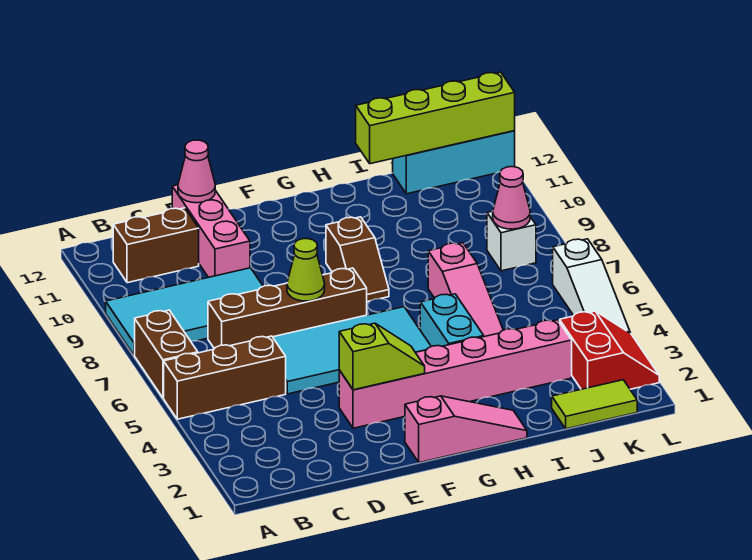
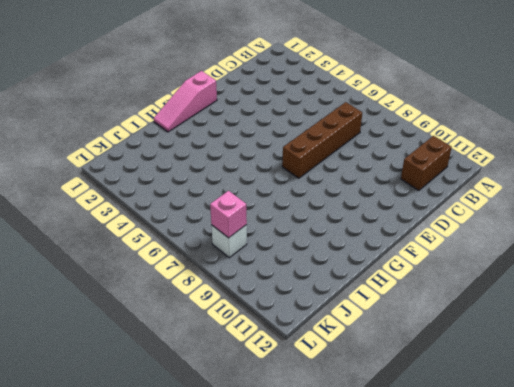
pink 1x1 brick [210,191,247,238] -> pink 1x1 cone [493,167,530,229]
none -> brown 1x3 brick [164,336,286,419]
none -> brown 1x2 brick [135,310,198,398]
none -> cyan 2x4 tile [106,268,263,355]

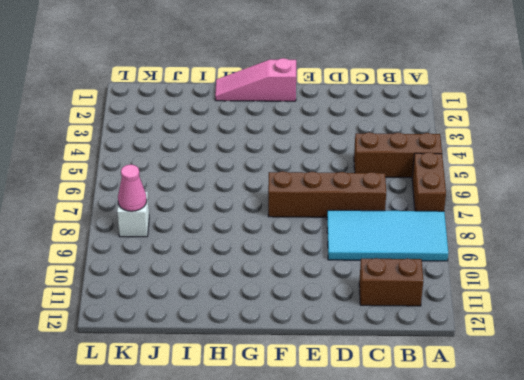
none -> cyan 2x4 tile [273,307,431,394]
none -> pink 1x3 brick [172,185,250,277]
none -> pink 1x6 brick [339,320,572,428]

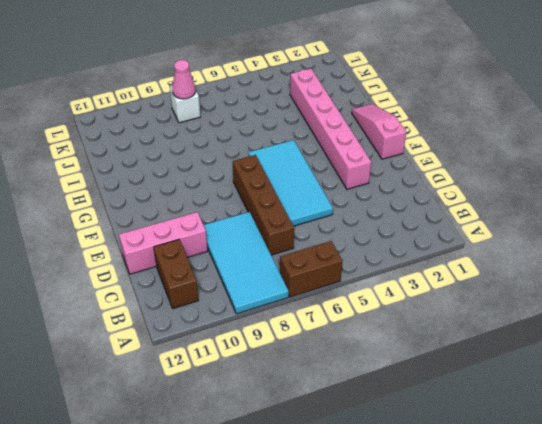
none -> brown 1x3 brick [164,336,286,419]
none -> brown 1x2 slope [326,217,389,302]
none -> cyan 1x2 brick [420,294,484,347]

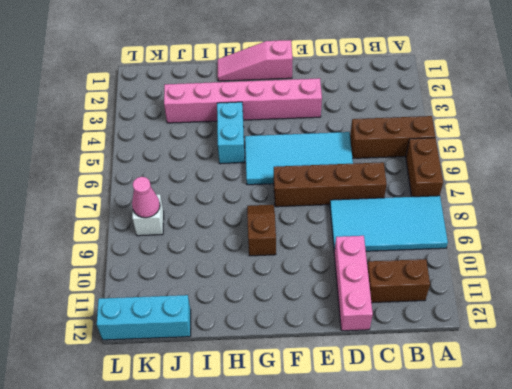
none -> pink 1x3 slope [428,243,503,337]
none -> lime 1x2 tile [552,380,637,429]
none -> red 2x2 slope [560,311,659,389]

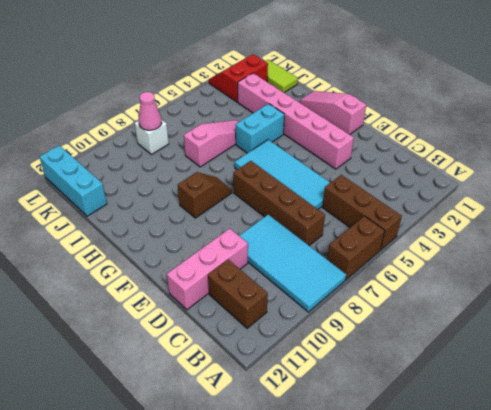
none -> white 1x3 slope [553,239,630,333]
none -> pink 1x1 cone [178,140,215,203]
none -> lime 1x2 slope [339,323,425,390]

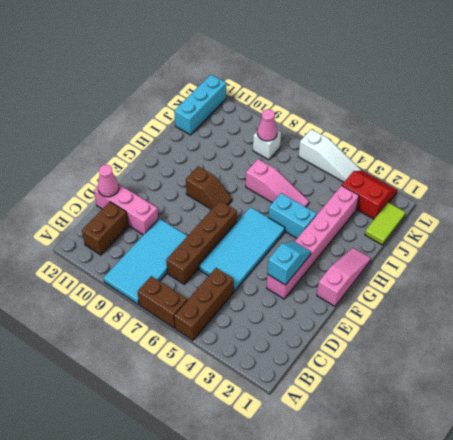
cyan 1x2 slope [267,241,311,285] -> lime 1x2 slope [339,323,425,390]
none -> lime 1x1 cone [287,239,325,301]
none -> lime 1x4 brick [356,72,515,164]

